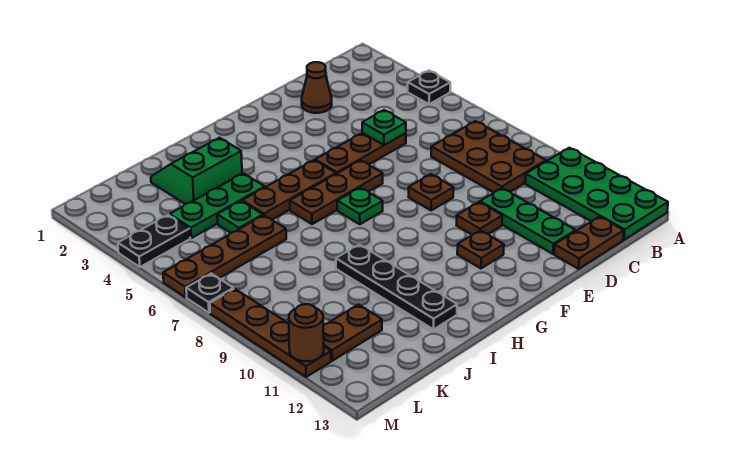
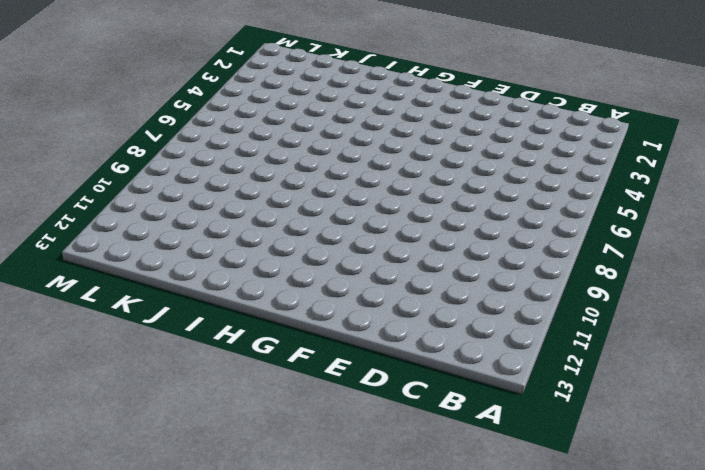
none -> black 1x1 plate [408,71,450,104]
none -> green 2x4 plate [525,148,668,240]
none -> brown 2x3 plate [431,121,546,193]

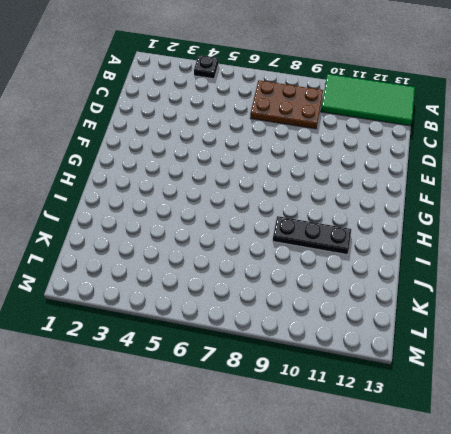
green 2x4 tile [321,74,415,126] -> green 2x4 plate [525,148,668,240]
black 1x3 plate [273,216,351,254] -> black 1x4 plate [336,244,457,329]
none -> brown 1x2 plate [554,217,624,269]
none -> brown 1x1 cone [302,62,332,113]
none -> brown 1x3 plate [315,133,406,174]

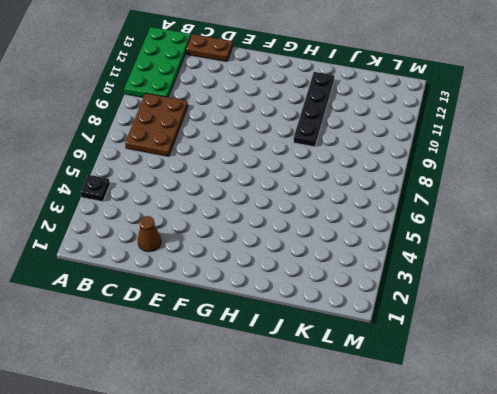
none -> brown 1x3 plate [315,133,406,174]
none -> green 1x3 plate [480,188,575,254]
none -> brown 1x1 plate [409,174,454,210]

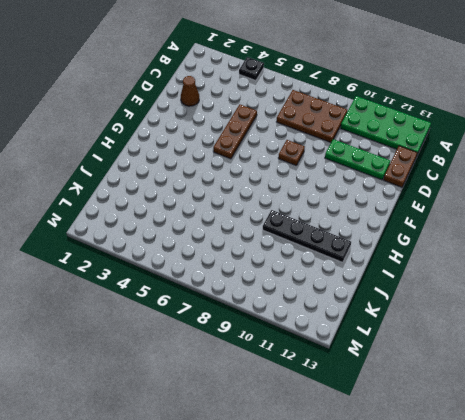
none -> brown 1x1 plate [457,202,502,235]
none -> brown 1x3 plate [290,160,383,224]
none -> brown 1x1 plate [457,230,504,268]

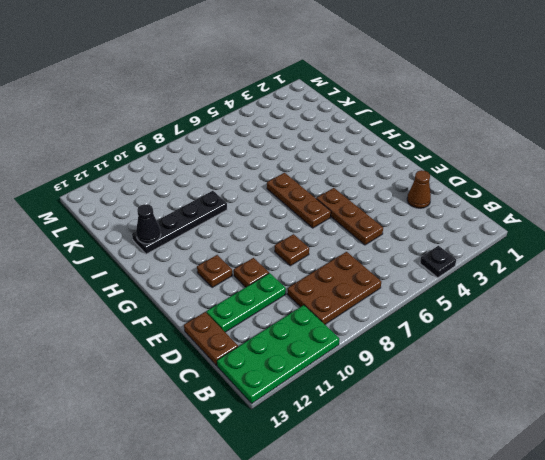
black 1x1 cone [136,204,161,244] -> none
none -> brown 1x3 plate [242,160,336,220]
none -> green 1x1 plate [337,188,383,224]
none -> green 2x2 slope [151,138,242,204]

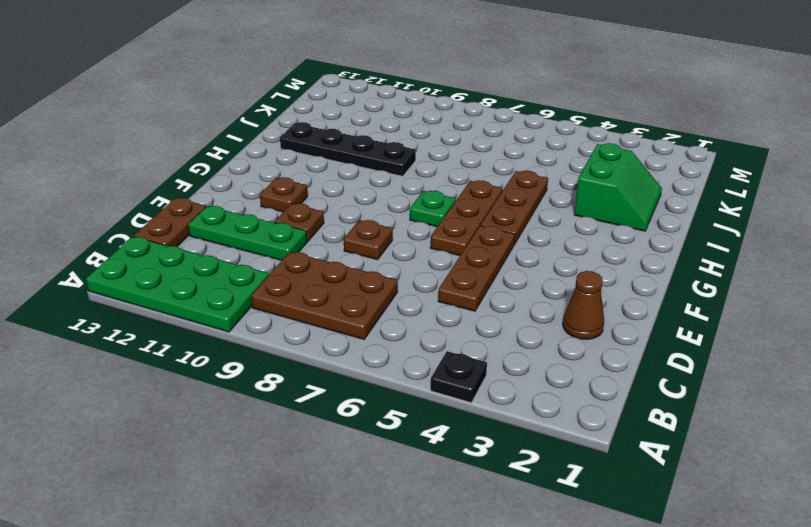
none -> green 1x3 plate [170,173,265,238]
none -> green 1x1 plate [217,201,263,233]
none -> brown 1x4 plate [163,215,286,297]

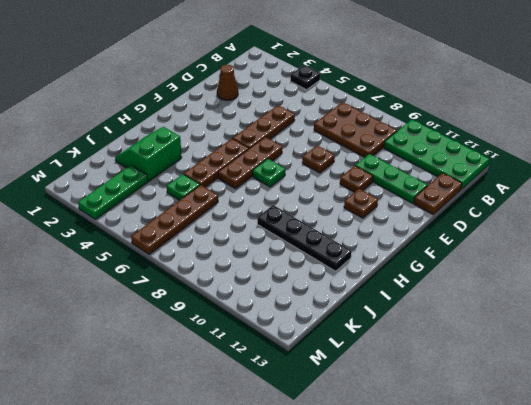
green 1x3 plate [78,165,148,219] -> green 1x3 plate moved to [170,173,265,238]
none -> brown 1x2 plate [323,305,382,361]
none -> black 1x2 plate [118,215,190,267]
none -> black 1x1 plate [186,274,234,313]

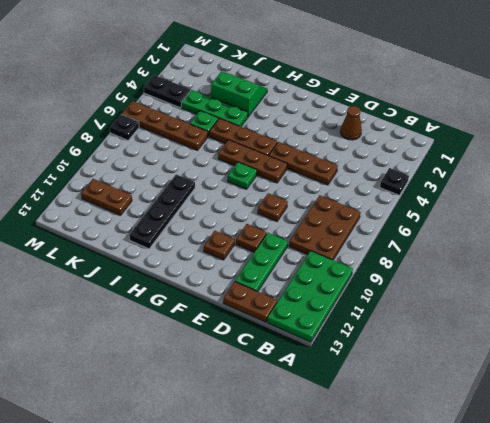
none -> brown 1x4 plate [210,289,331,377]
none -> green 1x1 plate [362,110,406,145]
none -> brown 1x1 round brick [289,304,324,361]

